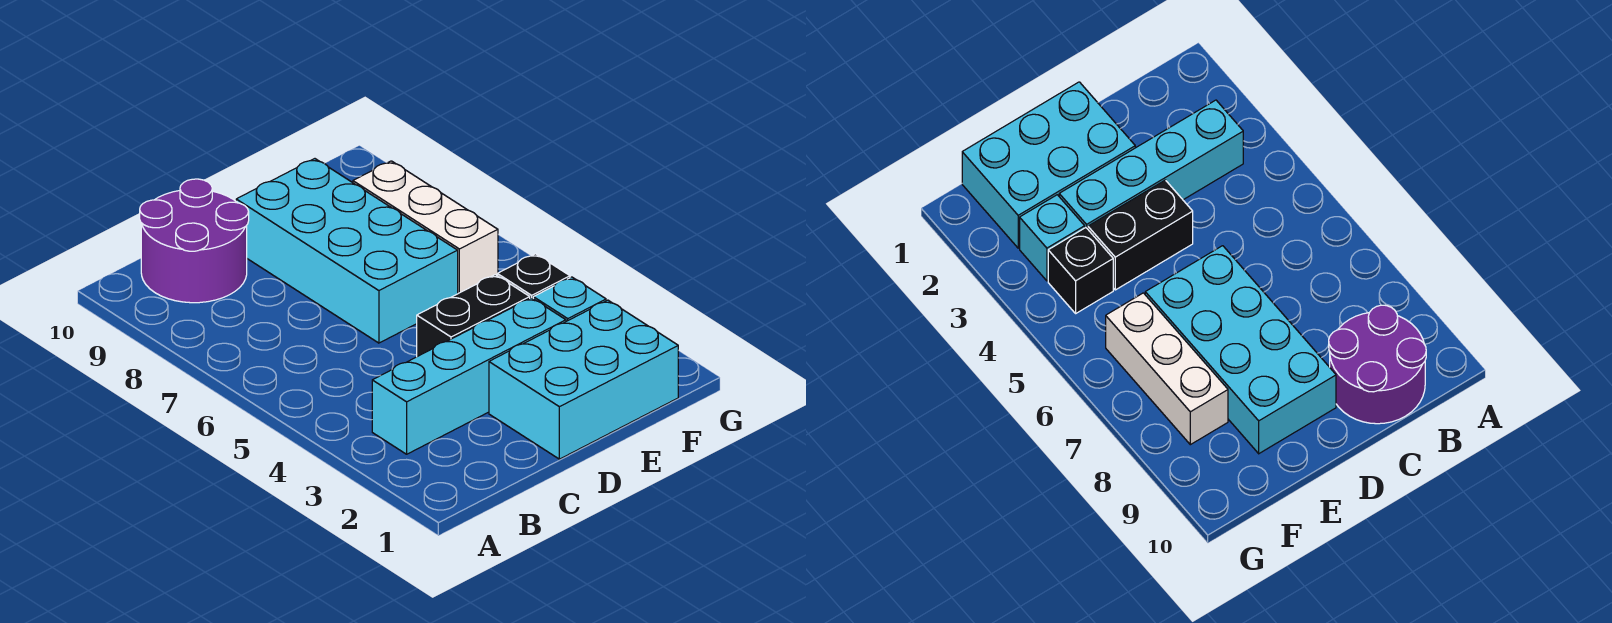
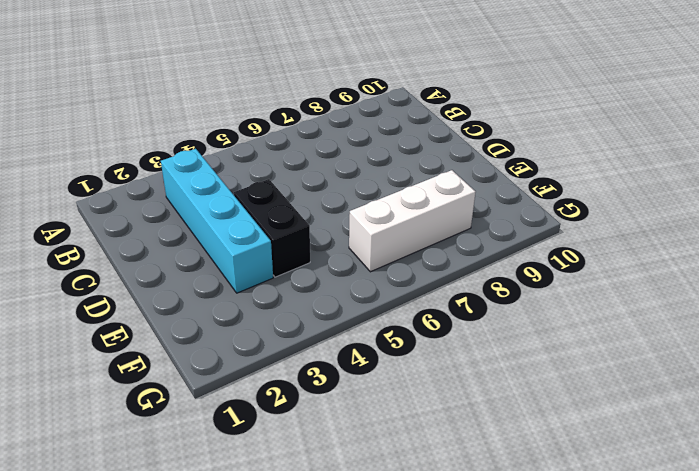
none -> purple 2x2 round brick [140,179,249,303]
none -> cyan 2x3 brick [489,300,678,459]

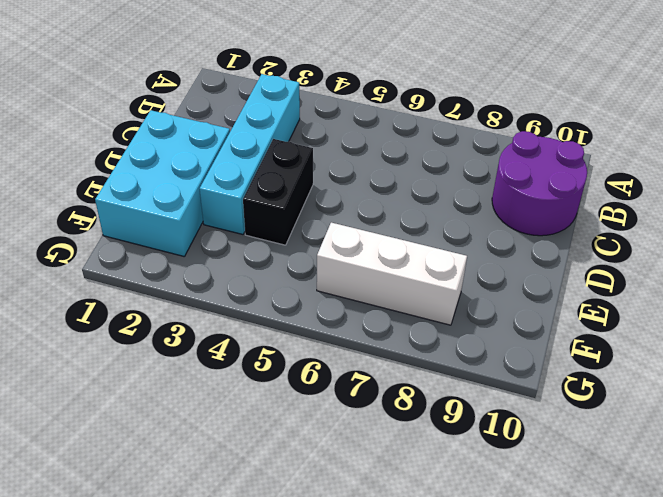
none -> cyan 2x4 brick [236,159,458,343]
none -> cyan 1x1 brick [533,277,606,321]

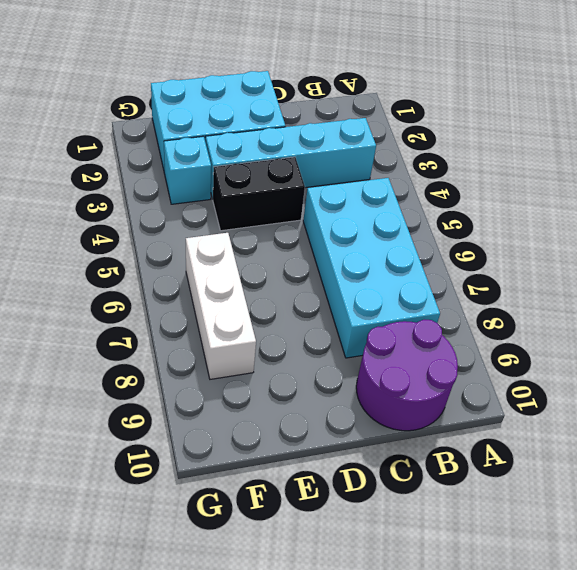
cyan 2x4 brick [303,178,440,358] -> cyan 2x4 brick moved to [236,159,458,343]
none -> black 1x1 brick [497,254,570,298]

